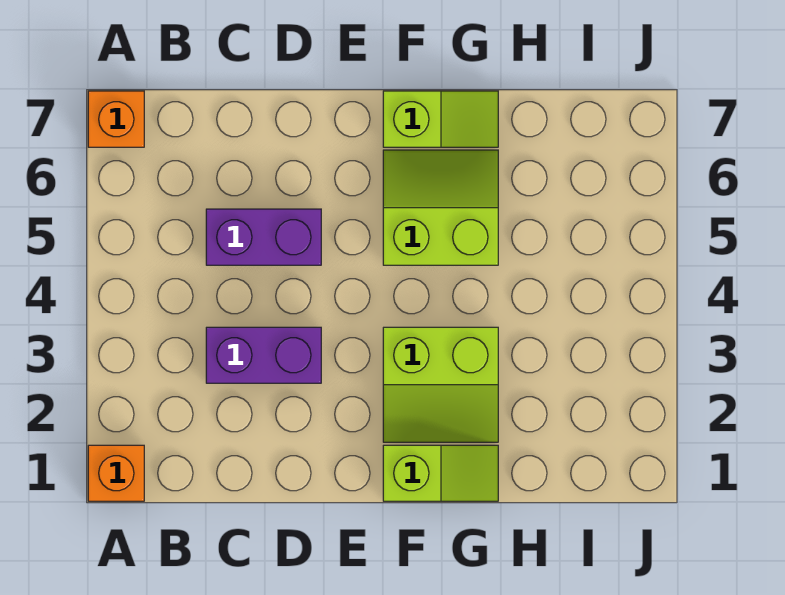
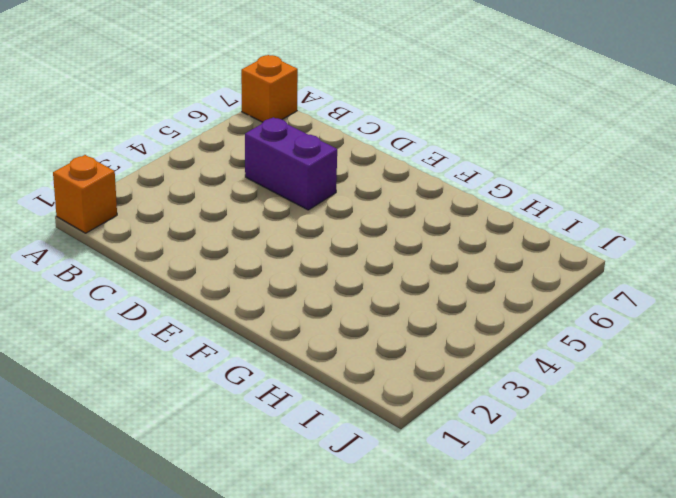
none -> purple 1x2 brick [206,327,321,383]
none -> lime 1x2 slope [383,445,498,501]

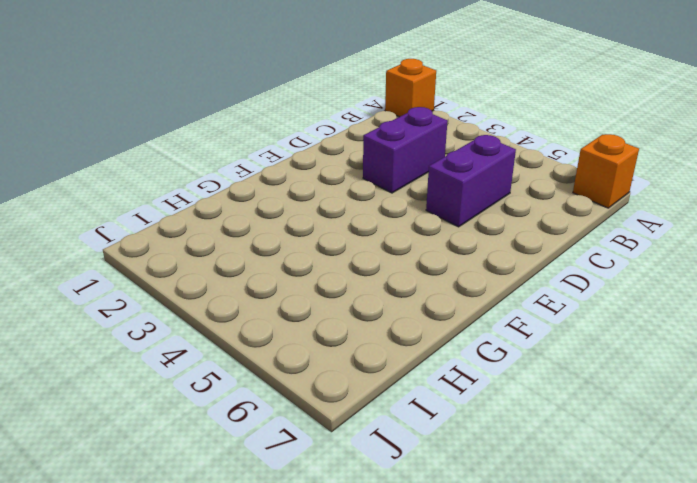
none -> lime 1x2 slope [383,445,498,501]
none -> lime 2x2 slope [383,327,498,442]

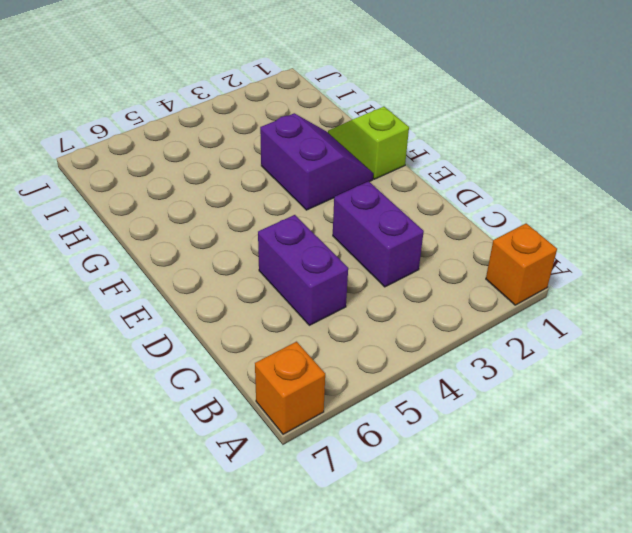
purple 2x2 slope [260,113,373,210] -> lime 2x2 slope [383,327,498,442]
none -> lime 2x2 slope [383,150,498,265]
none -> lime 1x2 slope [383,91,498,147]

